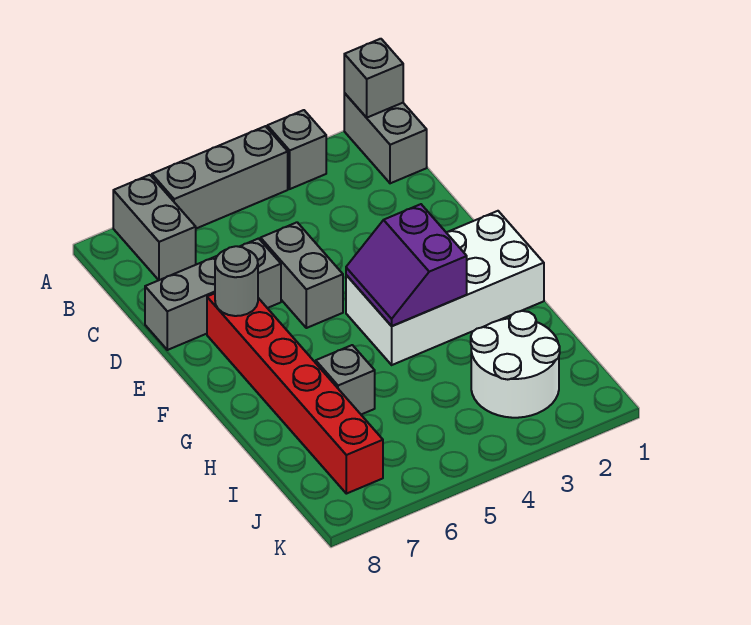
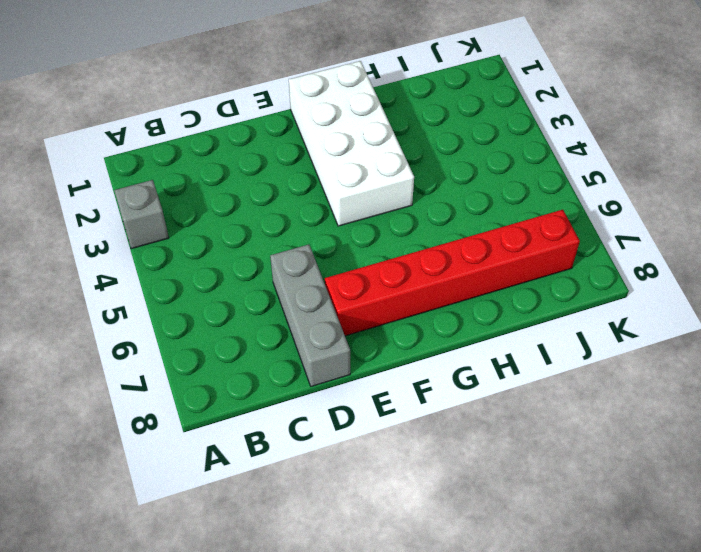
none -> grey 1x2 brick [344,93,427,183]
none -> grey 1x3 brick [152,126,288,228]
none -> grey 1x2 brick [113,175,196,280]

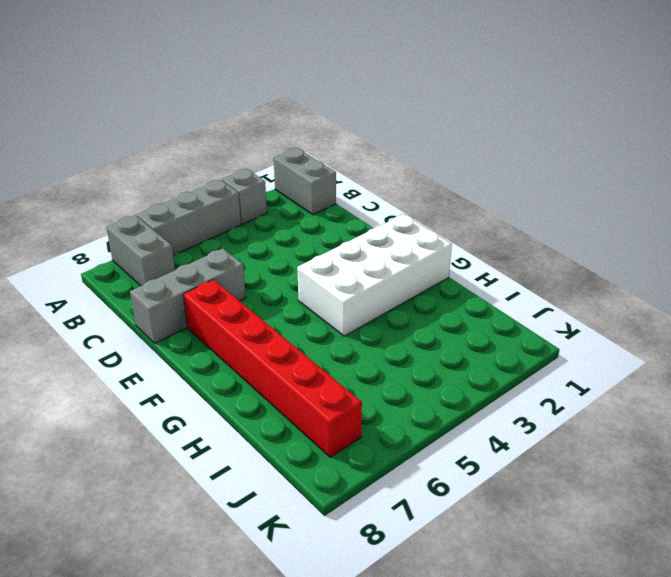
none -> grey 1x2 brick [261,222,343,328]
none -> grey 1x1 brick [316,345,375,414]
none -> white 2x2 round brick [471,311,560,418]

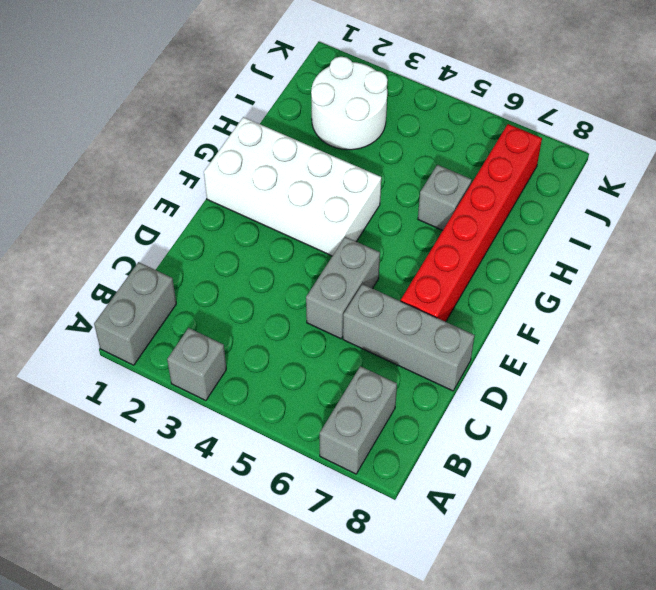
none -> grey 1x3 brick [152,126,288,228]
none -> grey 1x1 brick [344,39,403,118]
none -> grey 1x1 round brick [215,246,258,316]

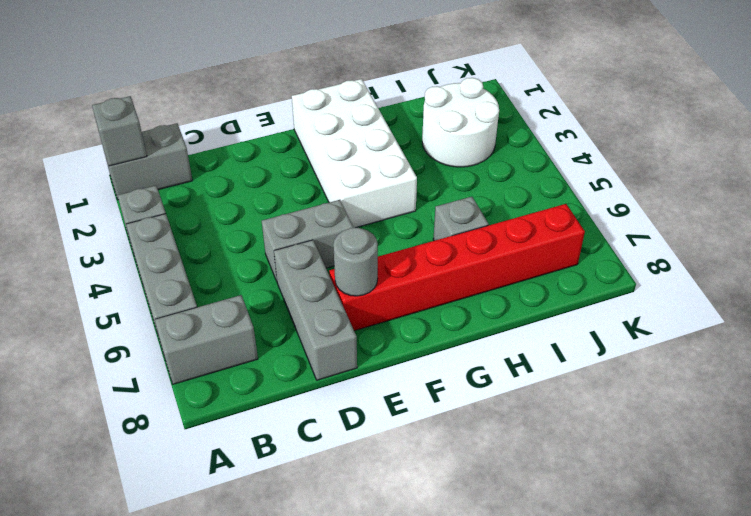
none -> purple 2x2 slope [346,204,467,326]

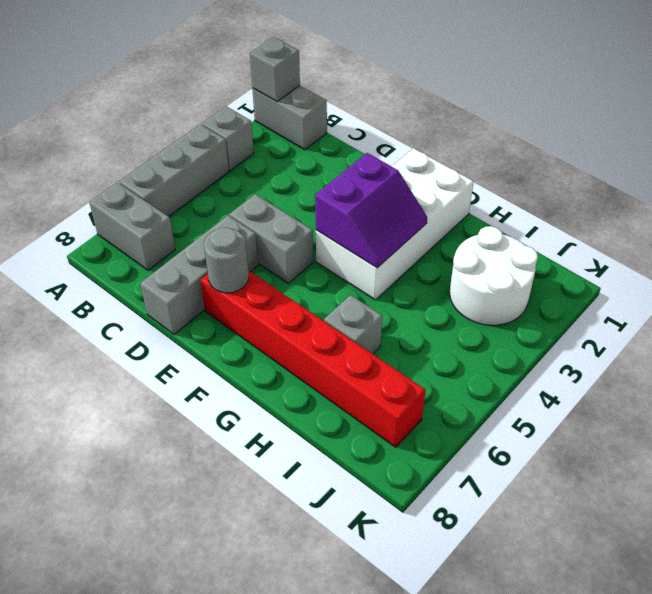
purple 2x2 slope [315,153,427,268] -> purple 2x2 slope turned to [346,204,467,326]

